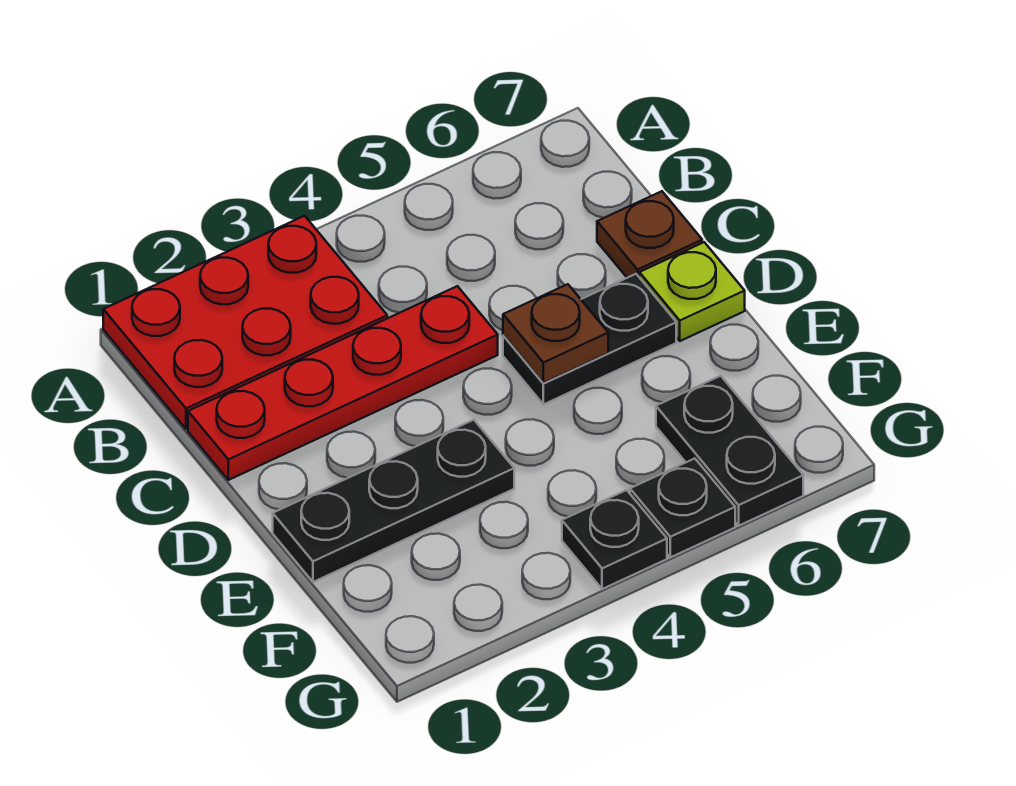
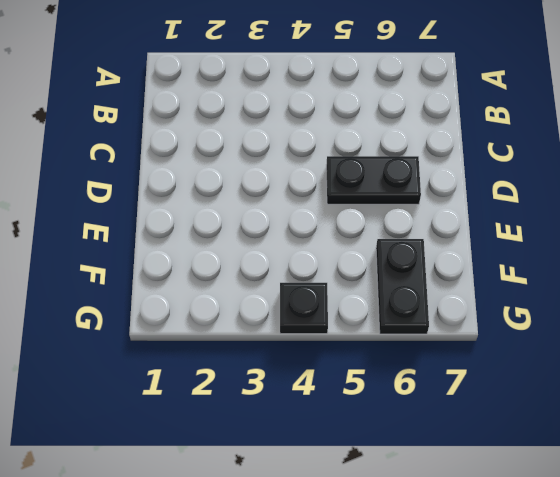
none -> red 2x3 plate [103,216,387,429]
none -> red 1x4 plate [188,286,498,480]

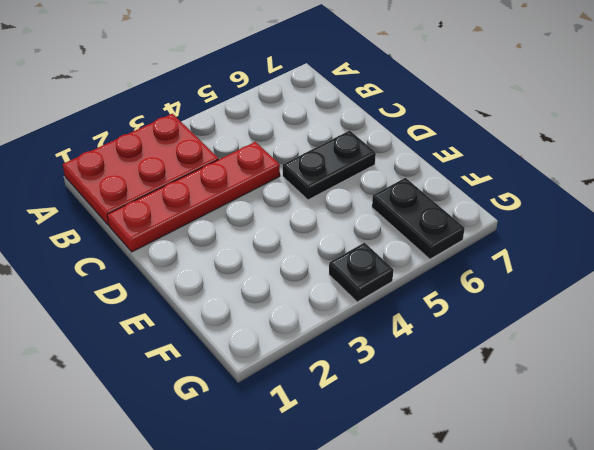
none -> brown 1x1 plate [597,191,702,278]
none -> lime 1x1 plate [639,242,745,341]

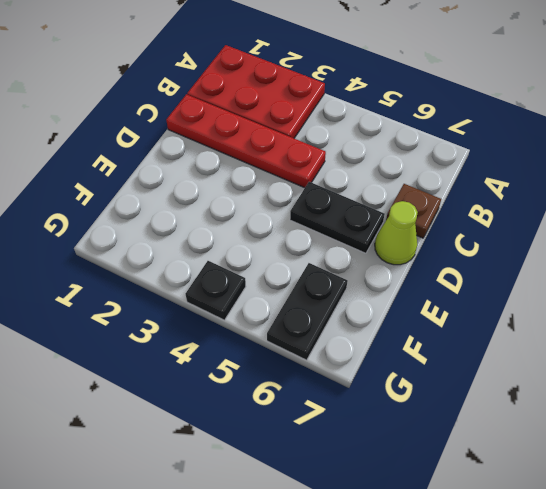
lime 1x1 cone [375,201,418,265] -> lime 1x1 plate [639,242,745,341]
none -> black 1x3 plate [273,420,514,582]
none -> black 1x1 plate [630,458,735,557]

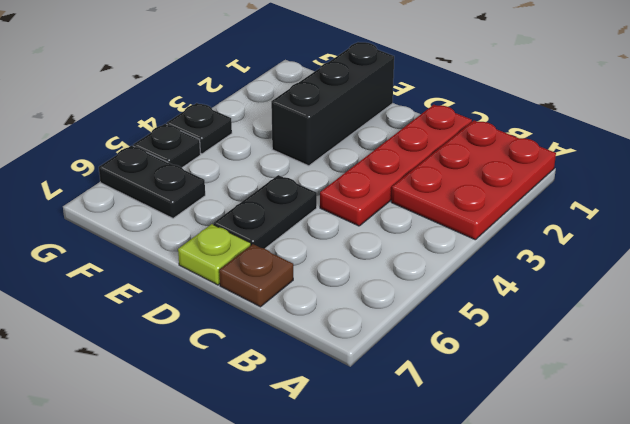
black 1x3 brick [271,42,394,166] -> black 1x3 plate [273,420,514,582]
none -> brown 1x1 plate [503,284,608,383]

